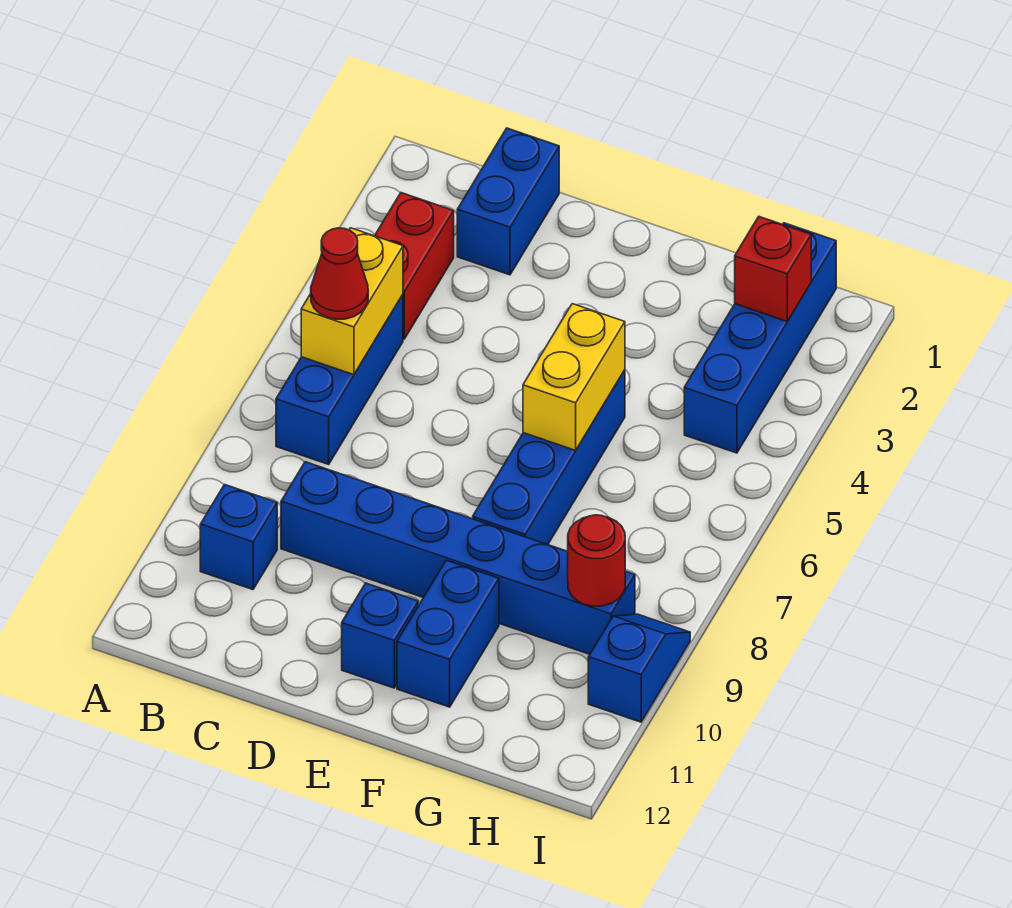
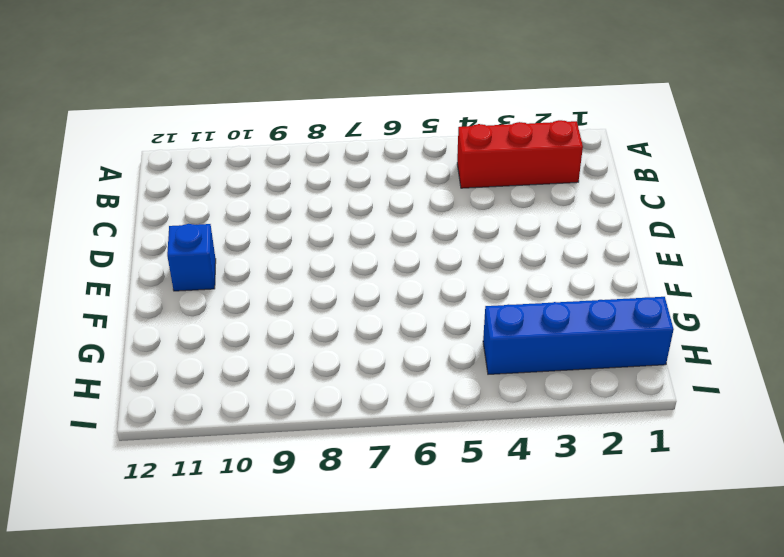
red 1x3 brick [457,120,583,188] -> red 1x2 brick [375,193,454,339]
none -> blue 1x3 brick [276,295,403,464]
none -> blue 1x1 brick [200,485,277,590]
none -> blue 1x2 brick [457,128,559,275]

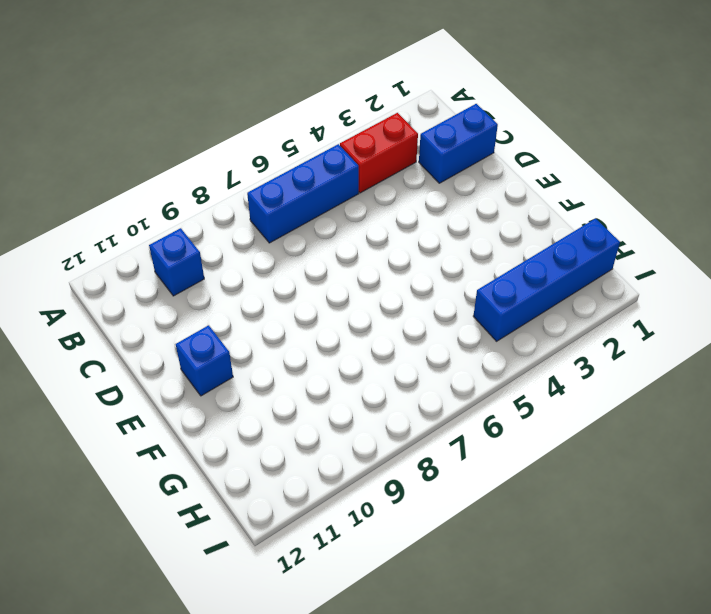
none -> blue 1x6 brick [281,462,635,654]
none -> blue 1x4 brick [473,370,625,545]
none -> blue 1x2 brick [397,560,499,707]

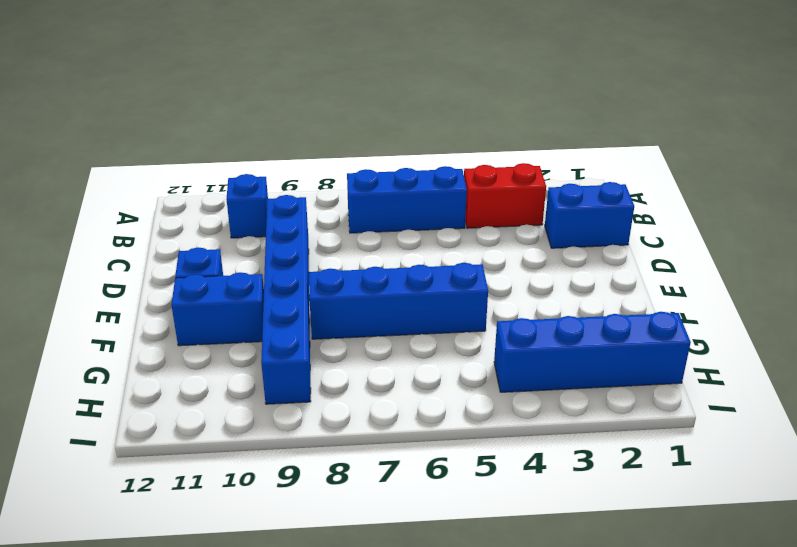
none -> blue 1x2 slope [588,614,690,722]
none -> yellow 1x2 brick [301,228,403,375]
none -> yellow 1x2 brick [523,304,625,450]

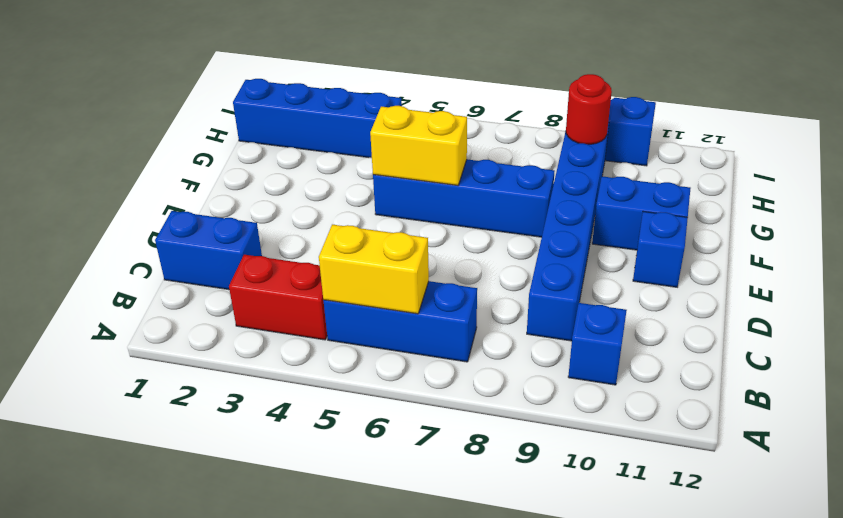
none -> red 1x1 brick [735,217,811,321]
none -> red 1x1 cone [311,228,368,319]

